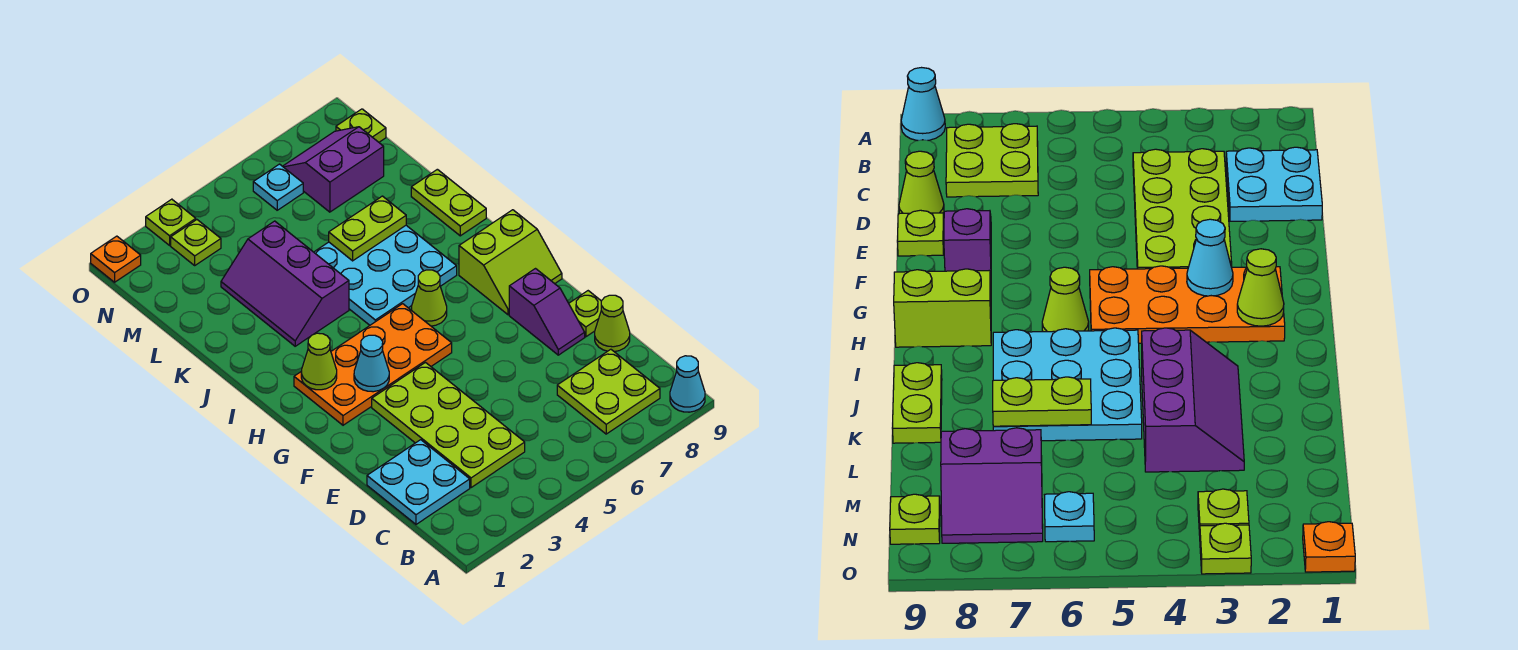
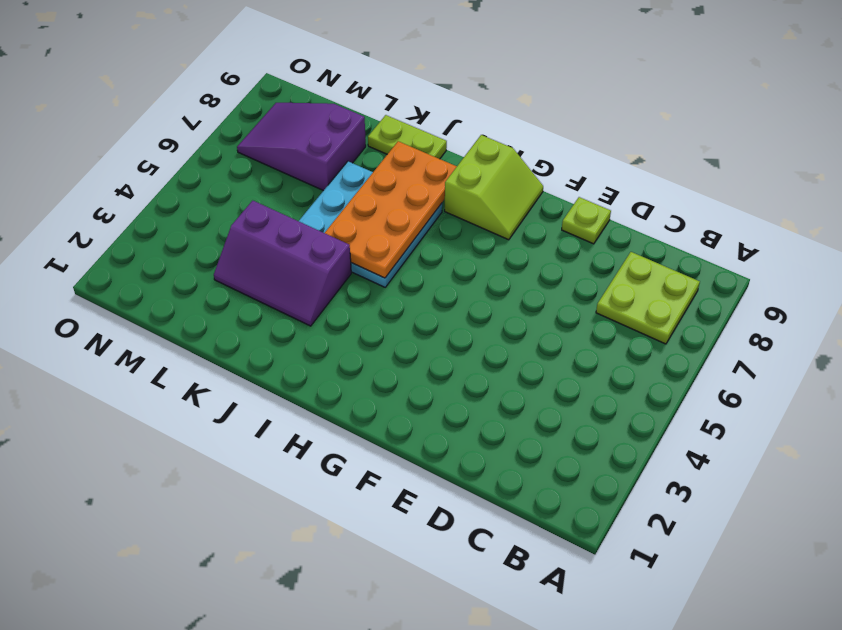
orange 2x4 plate [325,141,457,278] -> orange 2x4 plate moved to [294,304,452,425]
purple 2x3 slope [237,103,366,191] -> purple 2x2 slope [283,127,384,212]
none -> cyan 1x1 cone [670,356,705,412]
none -> cyan 2x2 plate [367,440,470,524]
none -> lime 2x4 plate [372,363,525,488]

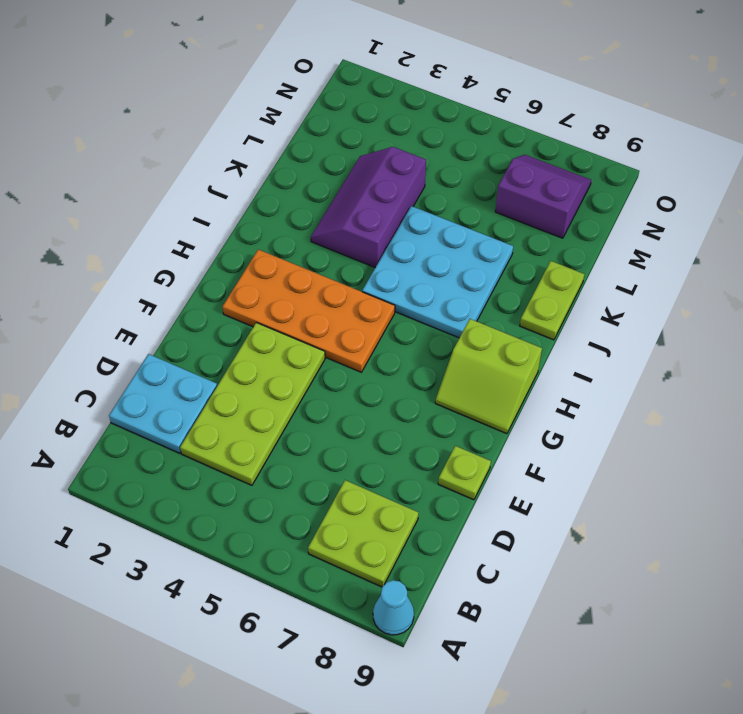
none -> lime 1x1 cone [595,295,630,352]
none -> purple 1x2 slope [509,269,585,355]
none -> lime 1x1 cone [412,270,447,326]

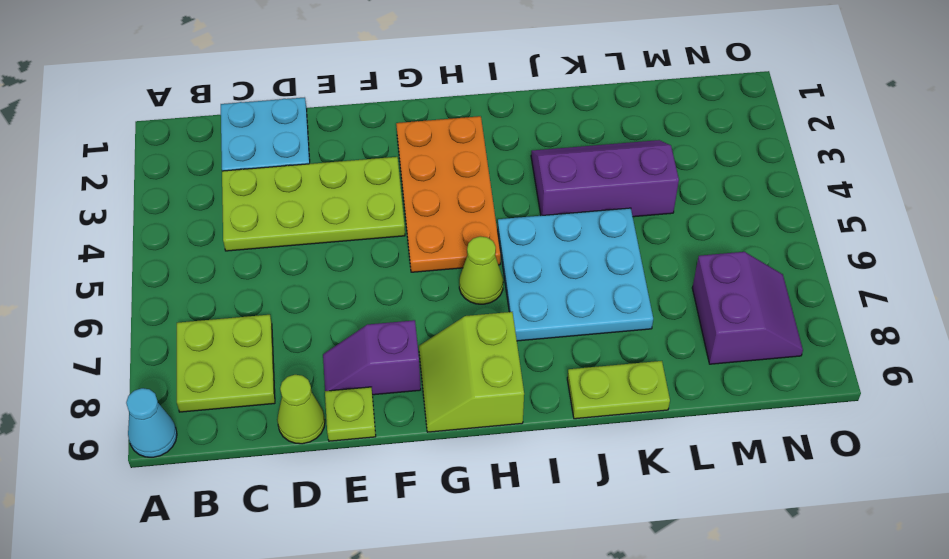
none -> lime 1x1 plate [171,220,221,265]
none -> cyan 1x1 plate [253,164,303,210]
none -> lime 1x1 plate [336,109,386,142]

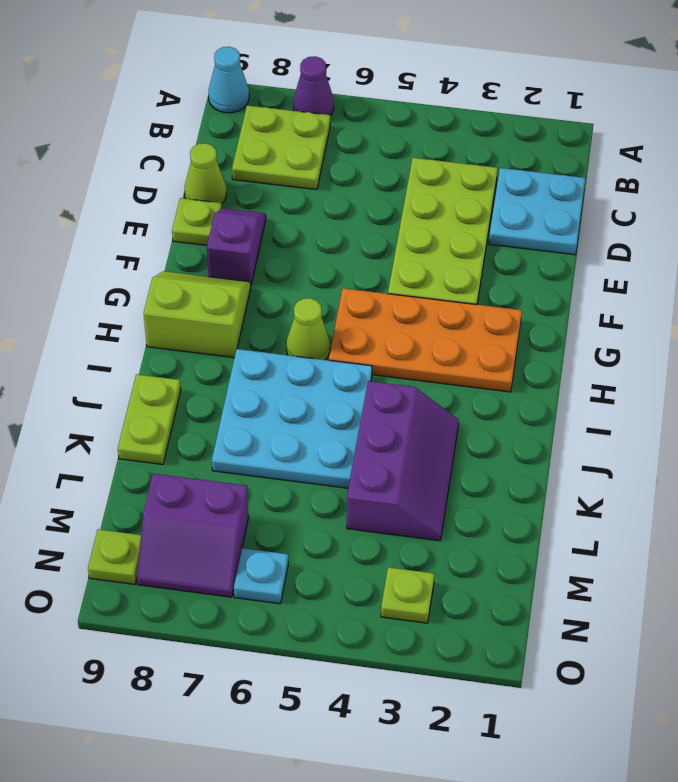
purple 1x1 cone [293,56,334,116] -> none
none -> orange 1x1 plate [91,236,141,282]
none -> lime 1x1 plate [146,199,196,245]
none -> cyan 1x1 cone [354,335,389,392]

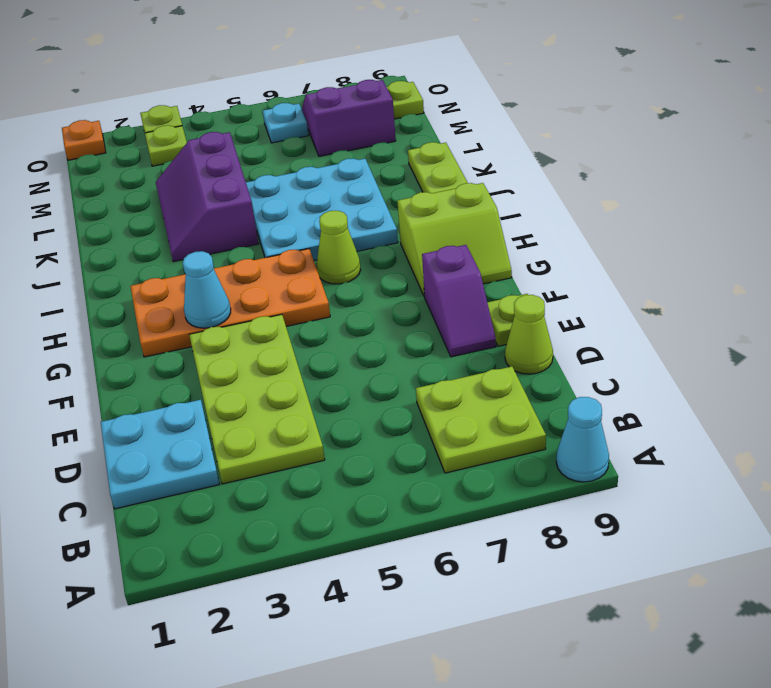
none -> lime 1x1 cone [301,333,337,390]
none -> lime 1x2 plate [329,196,406,261]

